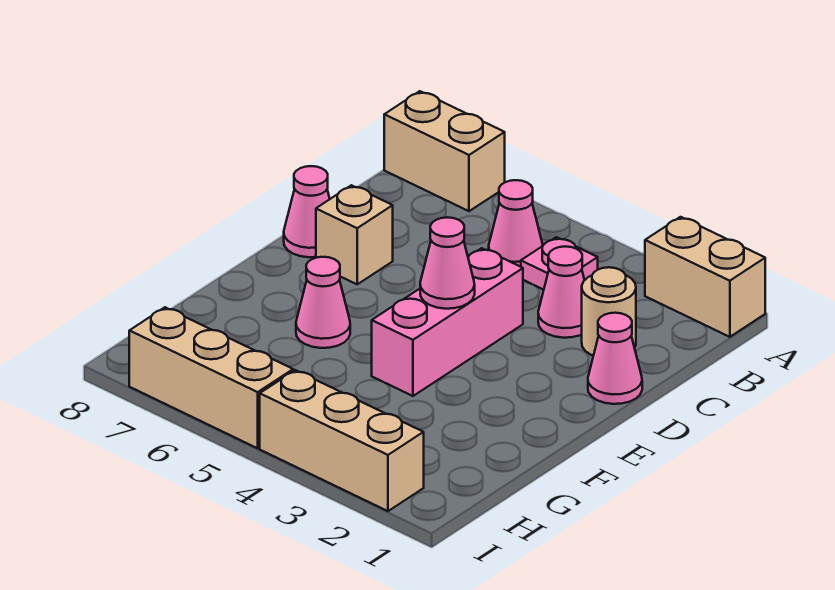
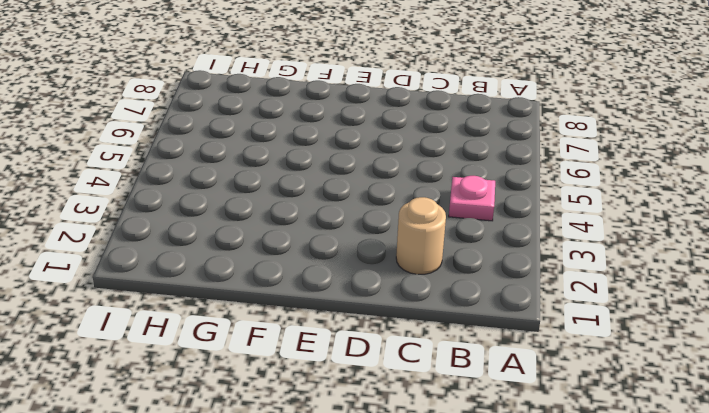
none -> tan 1x2 brick [645,217,765,337]
none -> tan 1x2 brick [384,91,505,211]
none -> pink 1x1 cone [489,180,543,267]

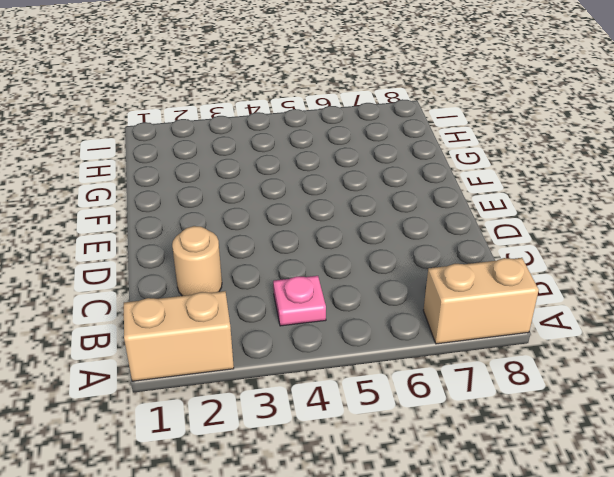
none -> pink 1x1 cone [489,180,543,267]
none -> pink 1x1 cone [538,246,584,338]
none -> pink 1x1 cone [588,313,642,404]

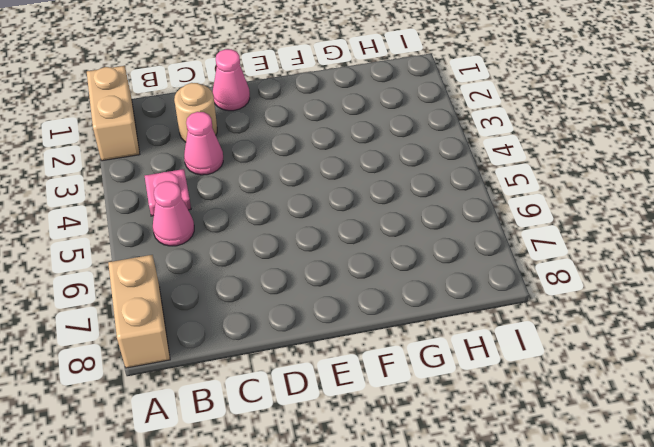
none -> pink 1x3 brick [372,248,523,396]
none -> tan 1x1 brick [316,185,393,284]
none -> pink 1x1 cone [284,166,330,257]

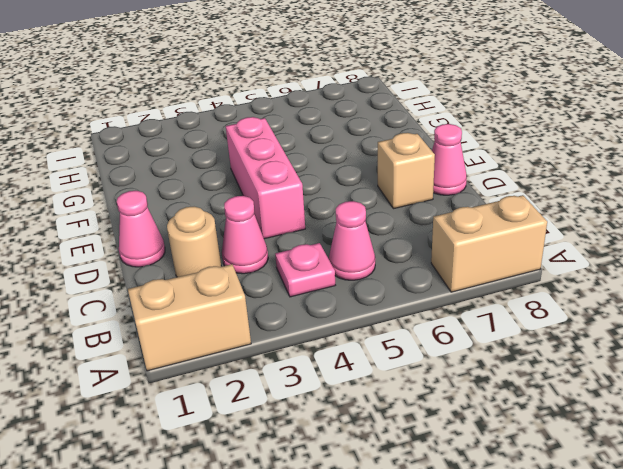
none -> pink 1x1 cone [296,257,350,348]
none -> tan 1x3 brick [260,370,424,511]
none -> tan 1x3 brick [129,307,293,448]

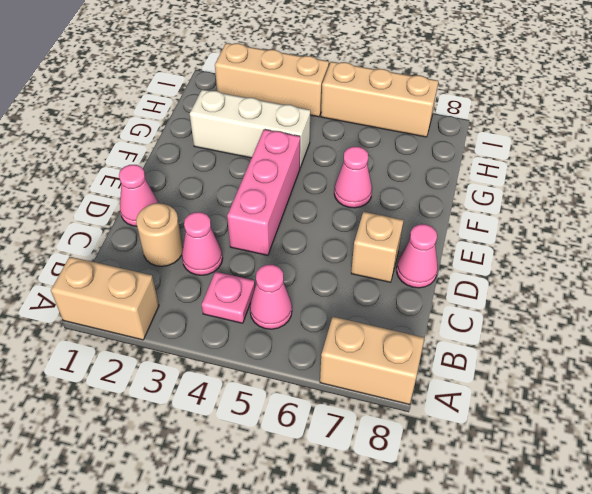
white 1x3 brick [190,90,310,167] -> none
none -> pink 1x1 cone [420,217,475,309]

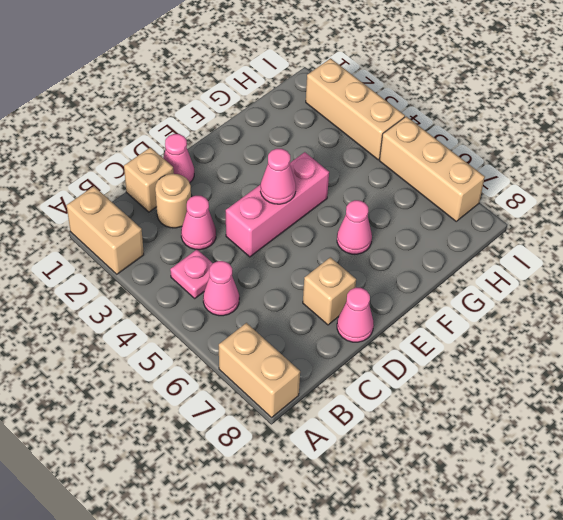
tan 1x1 brick [124,147,174,212] -> none

